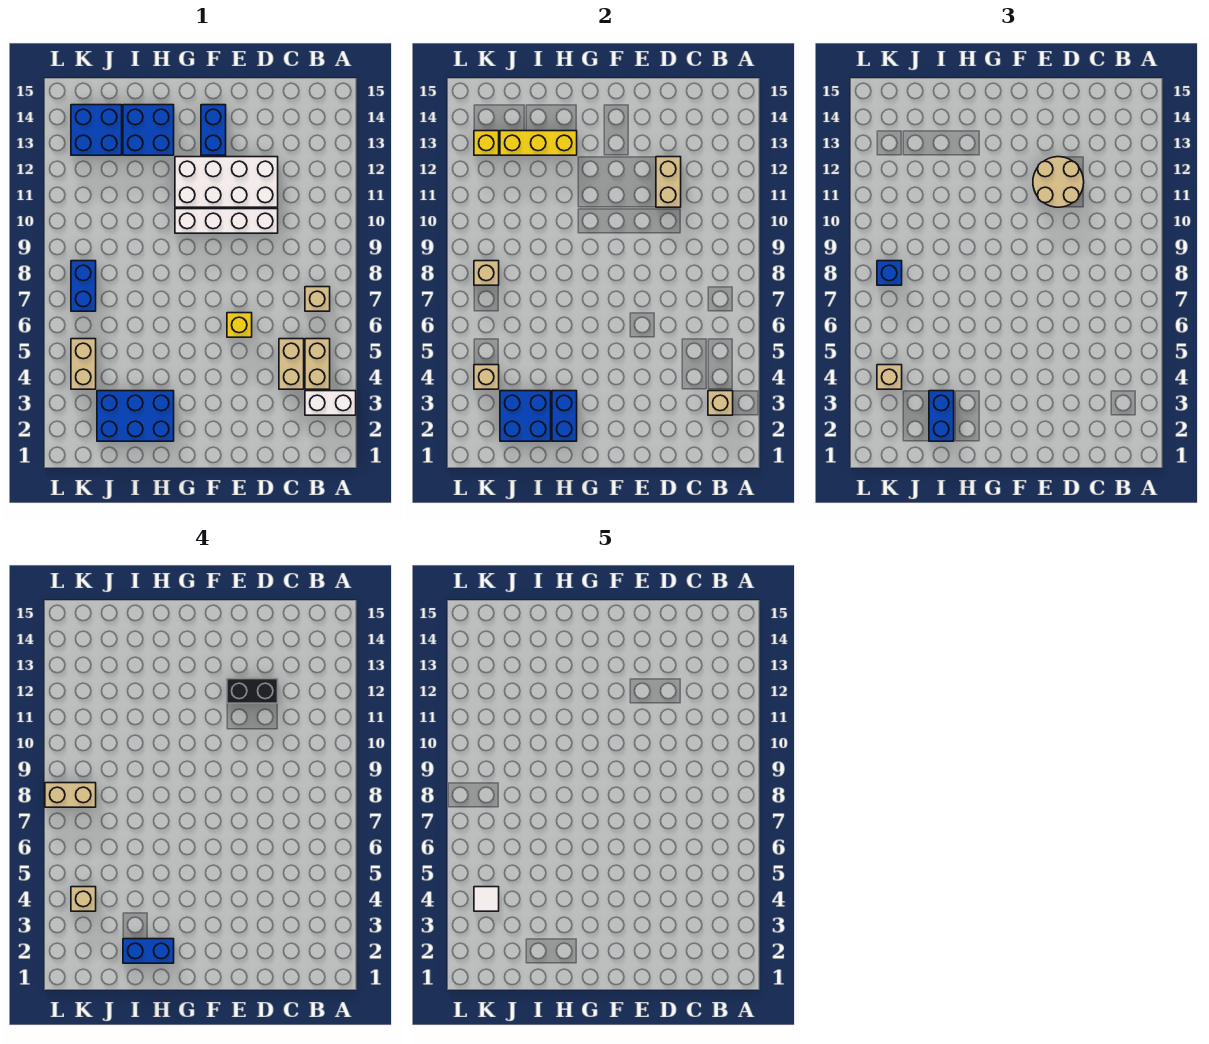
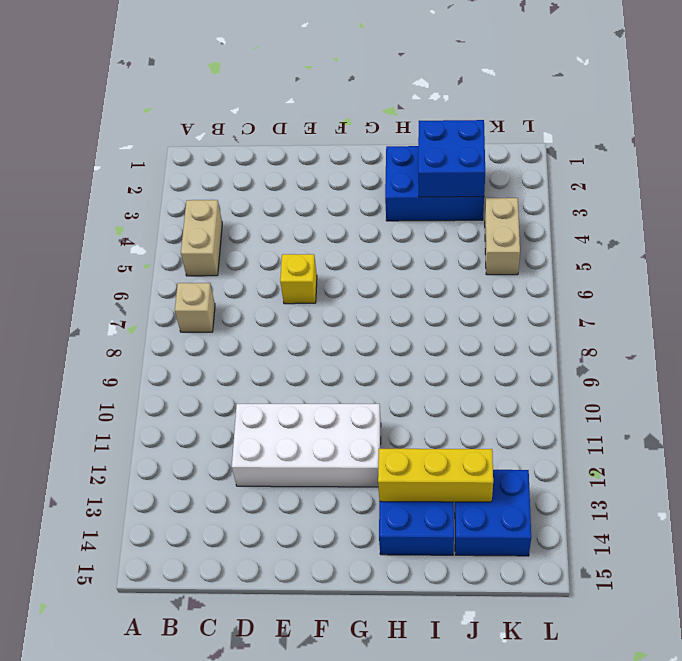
none -> white 1x2 brick [305,391,356,415]
none -> tan 1x2 brick [279,339,304,389]
none -> white 1x4 brick [175,209,278,233]
none -> blue 1x2 brick [201,105,226,155]

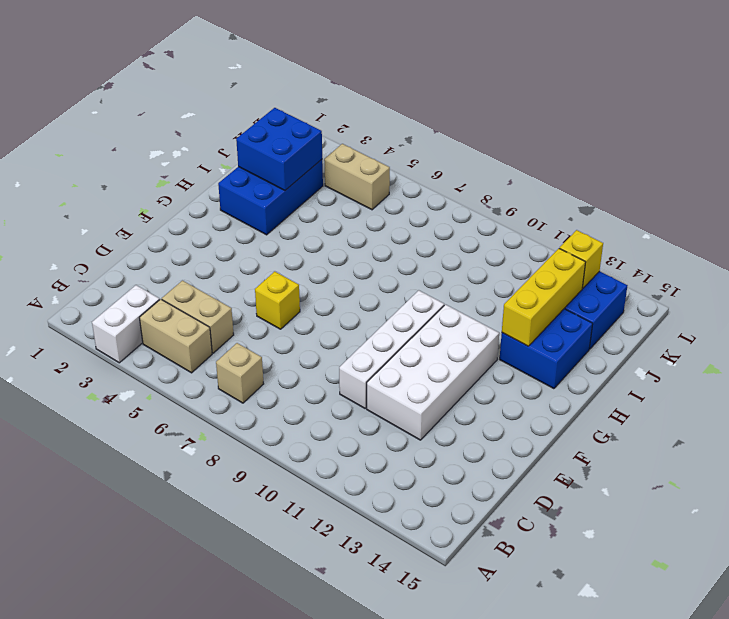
none -> blue 1x2 brick [201,105,226,155]
none -> blue 1x2 brick [71,261,96,311]
none -> tan 1x1 brick [708,391,733,415]
none -> tan 1x2 brick [656,157,681,207]

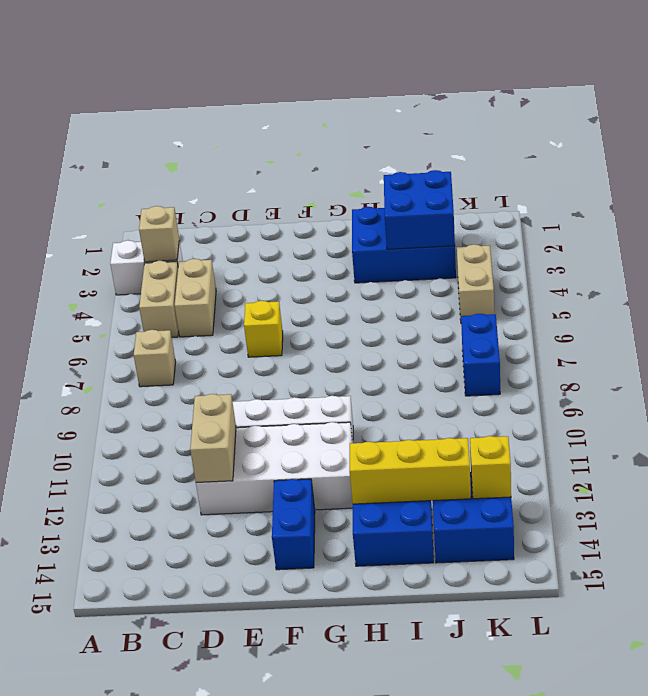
none -> blue 1x2 brick [552,391,577,441]
none -> tan 1x1 brick [474,365,499,389]
none -> tan 1x1 brick [474,261,499,285]
none -> tan 2x2 round brick [1033,157,1084,207]

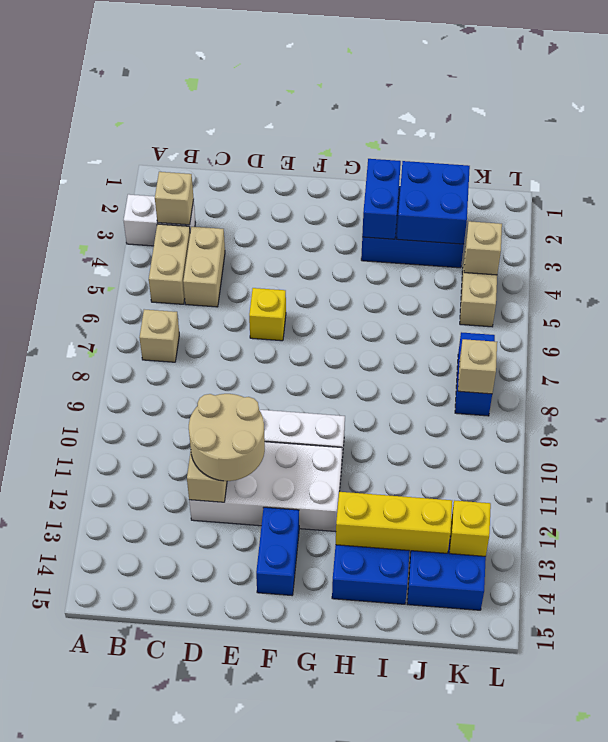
none -> blue 1x2 brick [929,391,954,441]
none -> tan 1x1 brick [877,365,902,389]
none -> blue 1x1 brick [877,261,902,285]
none -> black 1x2 brick [227,679,278,703]

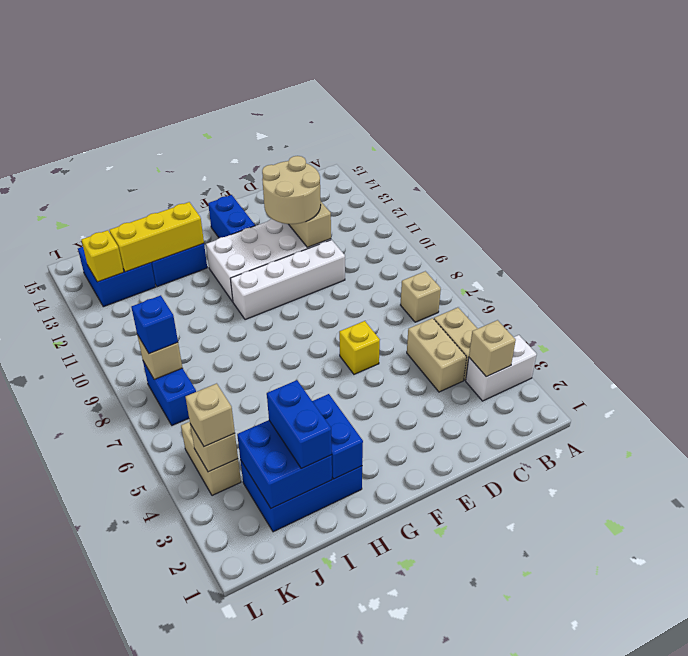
none -> black 1x2 brick [227,679,278,703]
none -> blue 1x2 brick [123,939,174,963]
none -> tan 1x1 brick [71,887,96,911]
none -> tan 1x2 brick [45,783,96,807]

